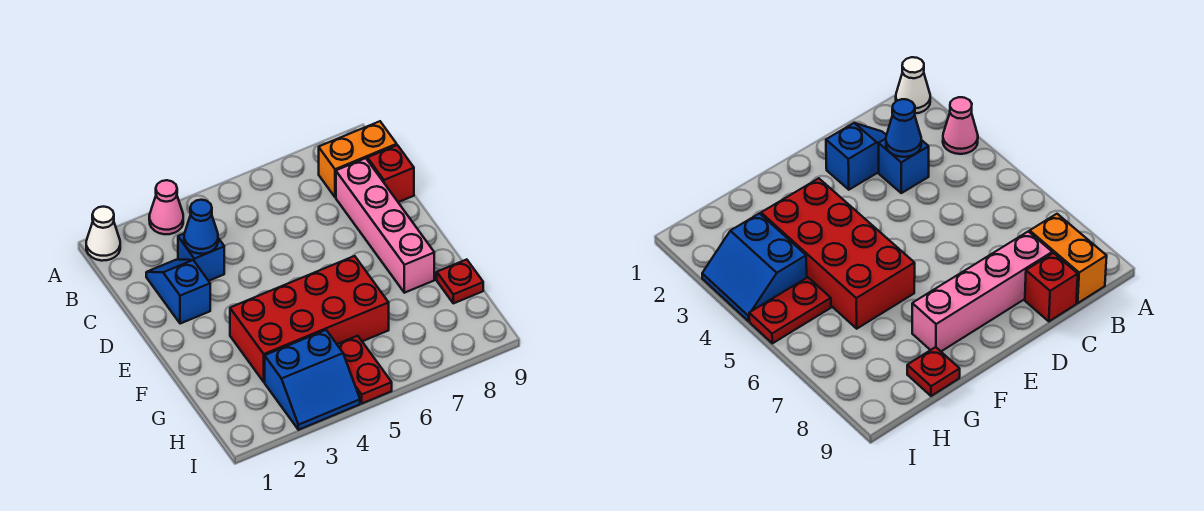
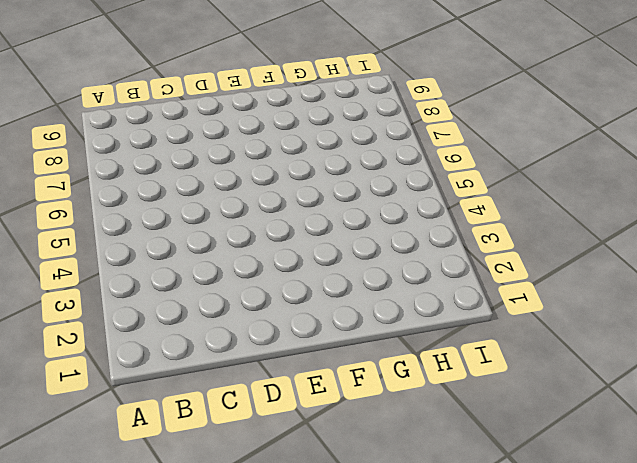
none -> white 1x1 cone [86,207,120,261]
none -> pink 1x1 cone [149,180,183,234]
none -> orange 1x2 brick [319,121,397,197]

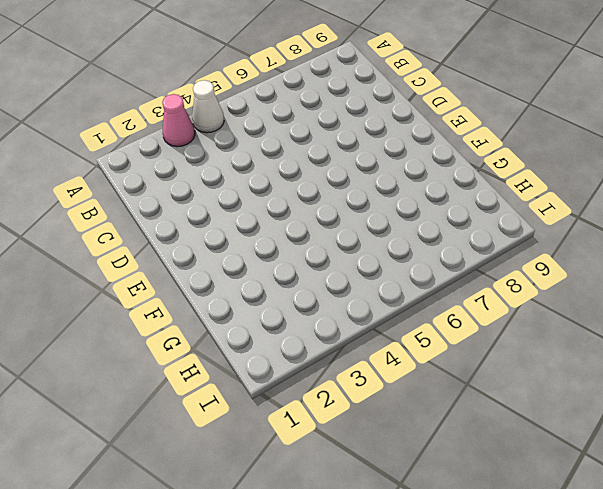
white 1x1 cone [192,80,224,133] -> white 1x1 cone moved to [86,207,120,261]
none -> orange 1x2 brick [319,121,397,197]
none -> blue 1x2 slope [146,260,210,324]
none -> blue 1x1 brick [178,234,224,281]

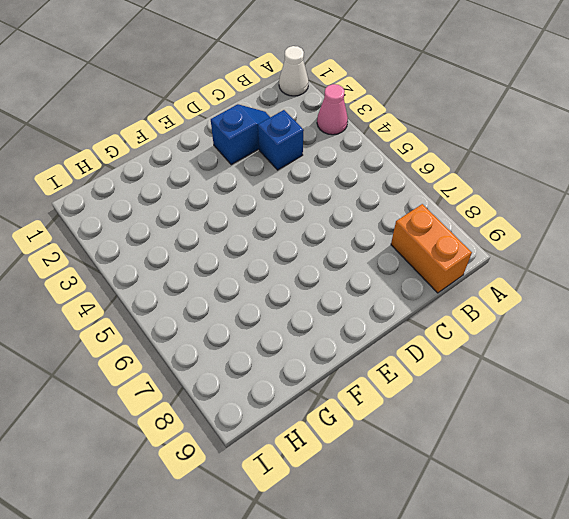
none -> pink 1x4 brick [336,158,434,293]
none -> red 1x1 brick [367,145,414,202]
none -> red 2x4 brick [230,256,389,382]

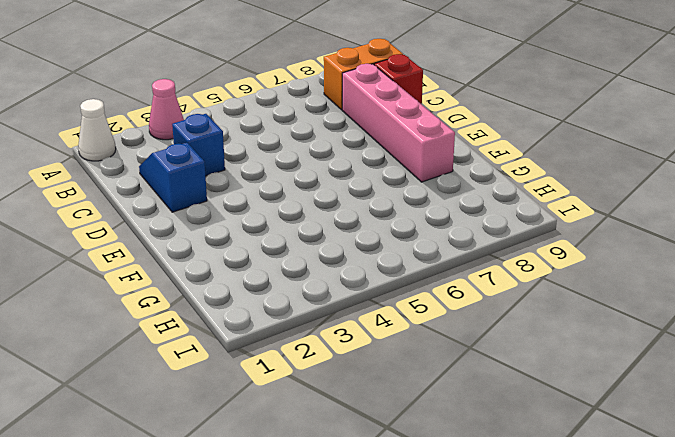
none -> red 2x4 brick [230,256,389,382]
none -> red 1x1 plate [437,259,483,303]
none -> blue 2x2 slope [265,330,360,430]

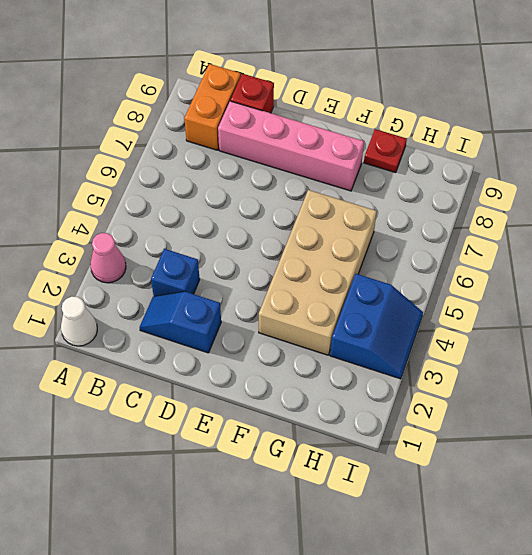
tan 2x4 brick [259,190,377,355] -> red 2x4 brick [230,256,389,382]
none -> red 1x2 plate [337,336,392,403]
none -> blue 1x1 cone [184,200,218,254]

